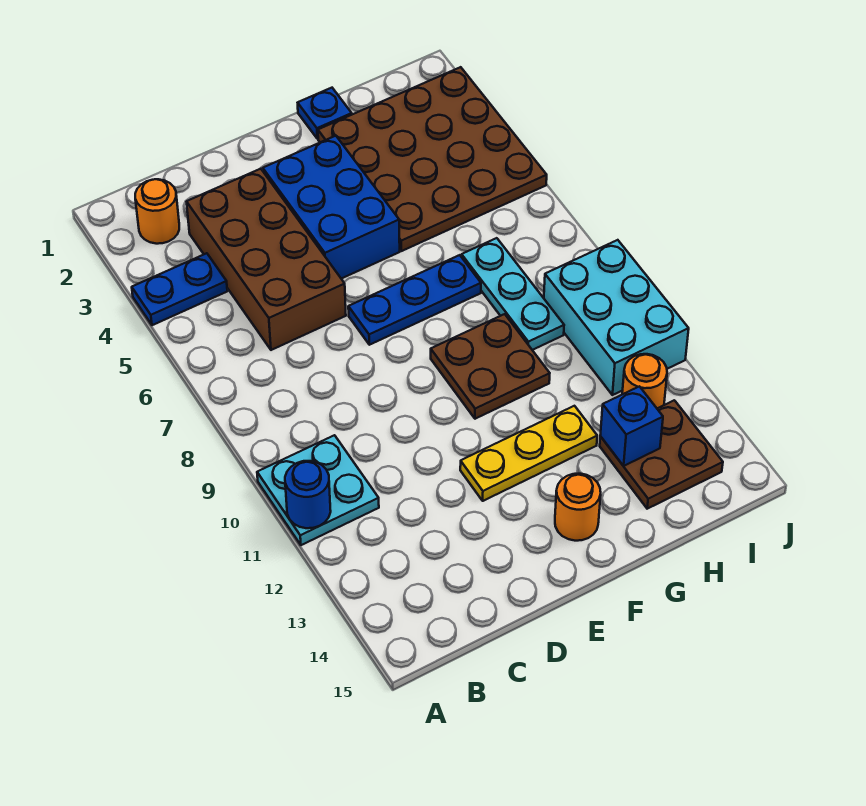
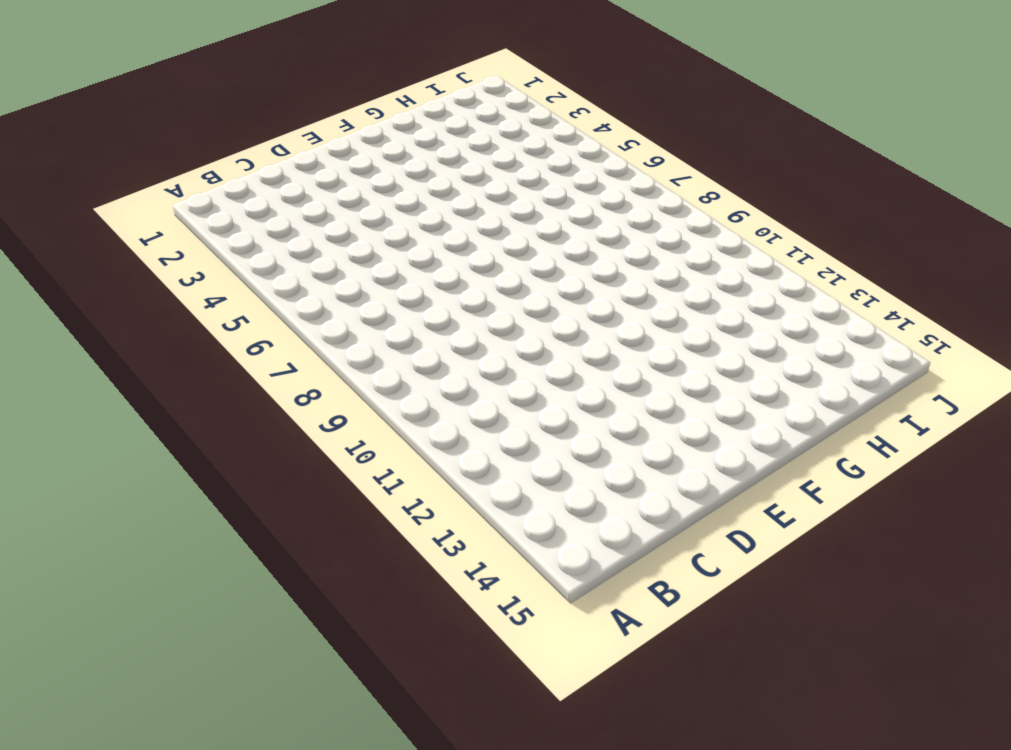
none -> blue 1x2 plate [132,253,227,325]
none -> cyan 2x2 plate [257,435,379,545]
none -> orange 1x1 round brick [135,179,179,244]

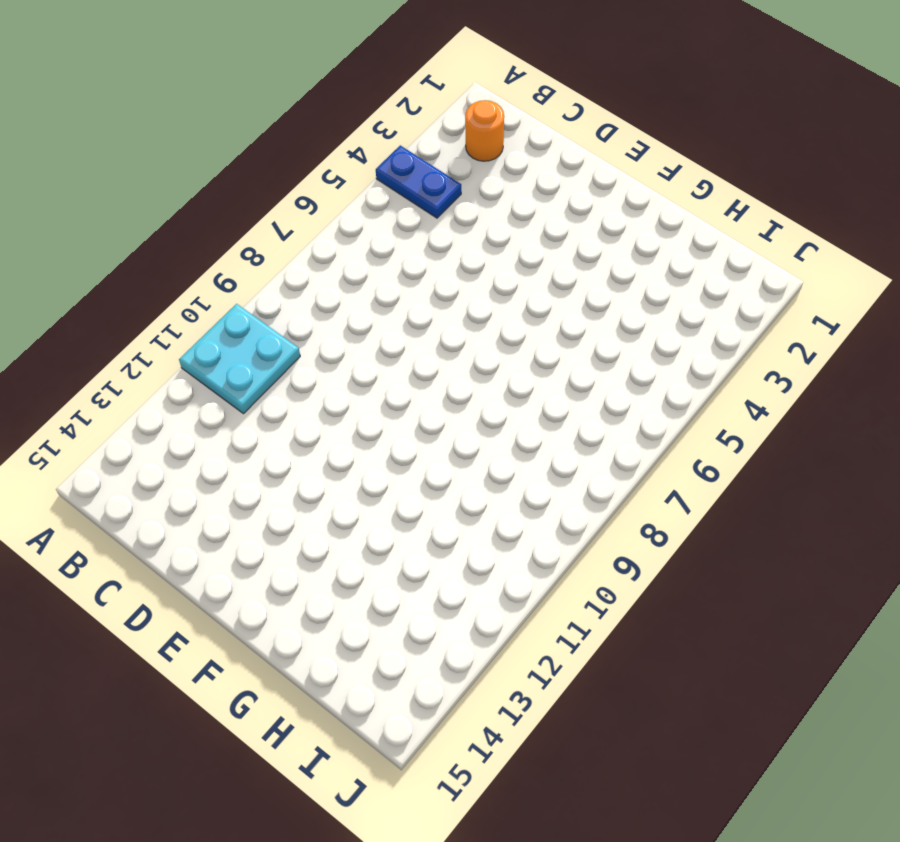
none -> brown 2x4 brick [187,169,346,350]
none -> blue 2x3 brick [263,136,400,279]
none -> blue 1x3 plate [348,255,481,345]

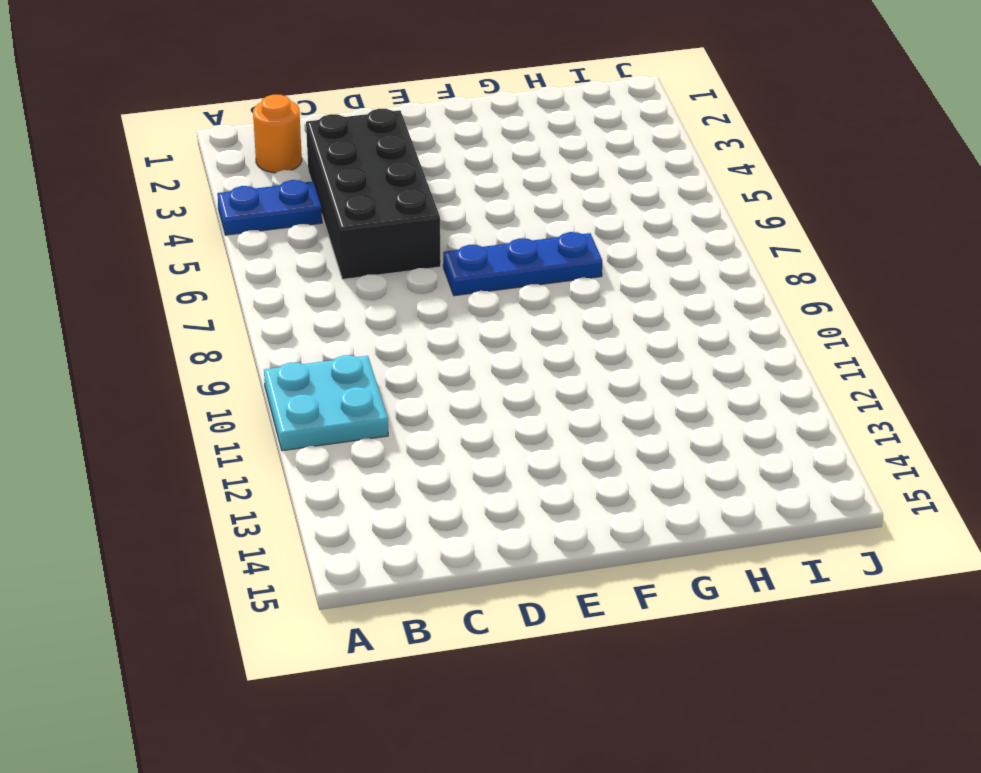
black 2x4 brick [306,109,441,279] -> brown 2x4 brick [187,169,346,350]
none -> blue 2x3 brick [263,136,400,279]
none -> yellow 1x3 plate [460,406,597,501]
none -> brown 2x2 plate [431,314,550,419]

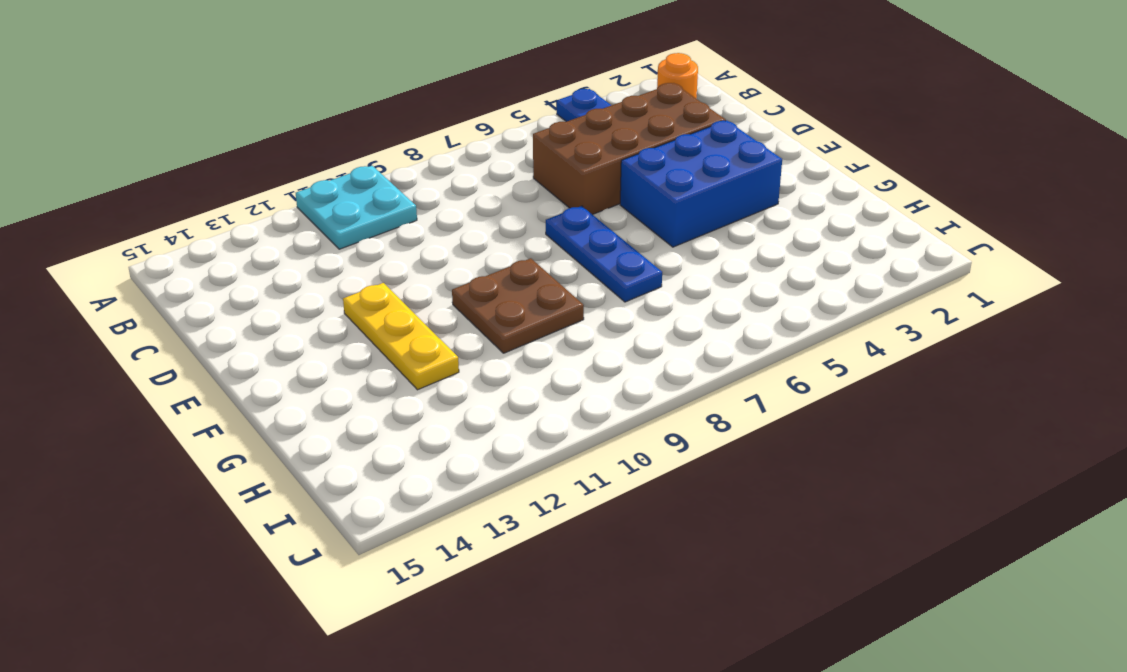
none -> orange 1x1 round brick [555,474,601,541]
none -> blue 1x1 plate [298,88,352,139]
none -> brown 4x4 plate [318,67,547,251]

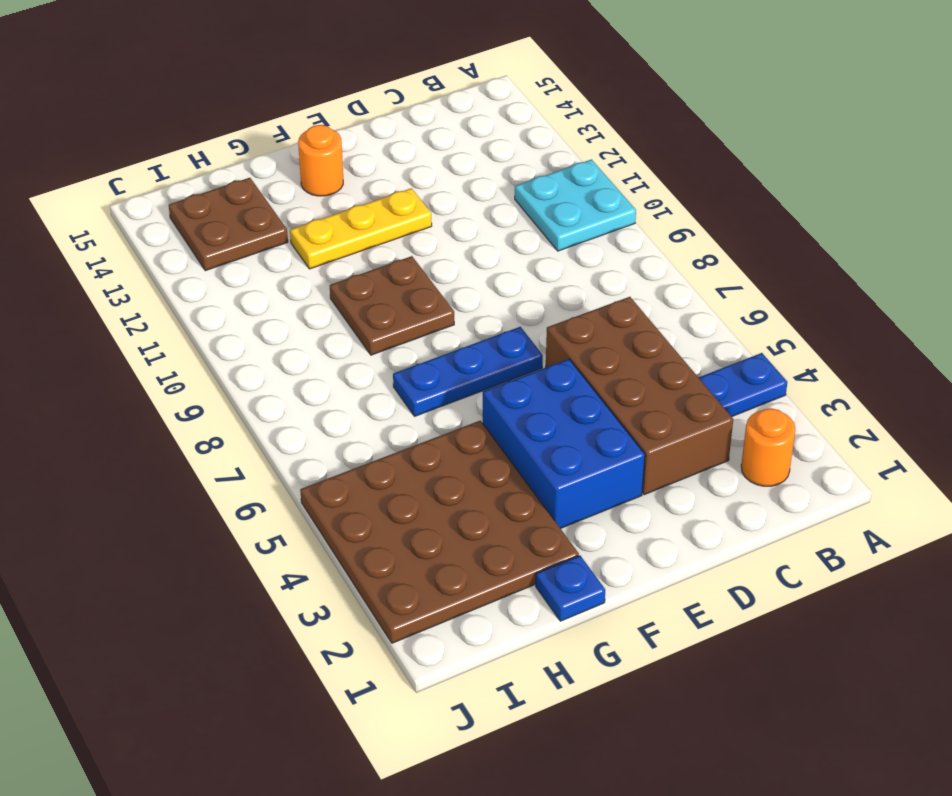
none -> cyan 1x3 plate [462,238,564,350]
none -> cyan 2x3 brick [544,240,689,395]
none -> orange 1x1 round brick [622,354,667,408]

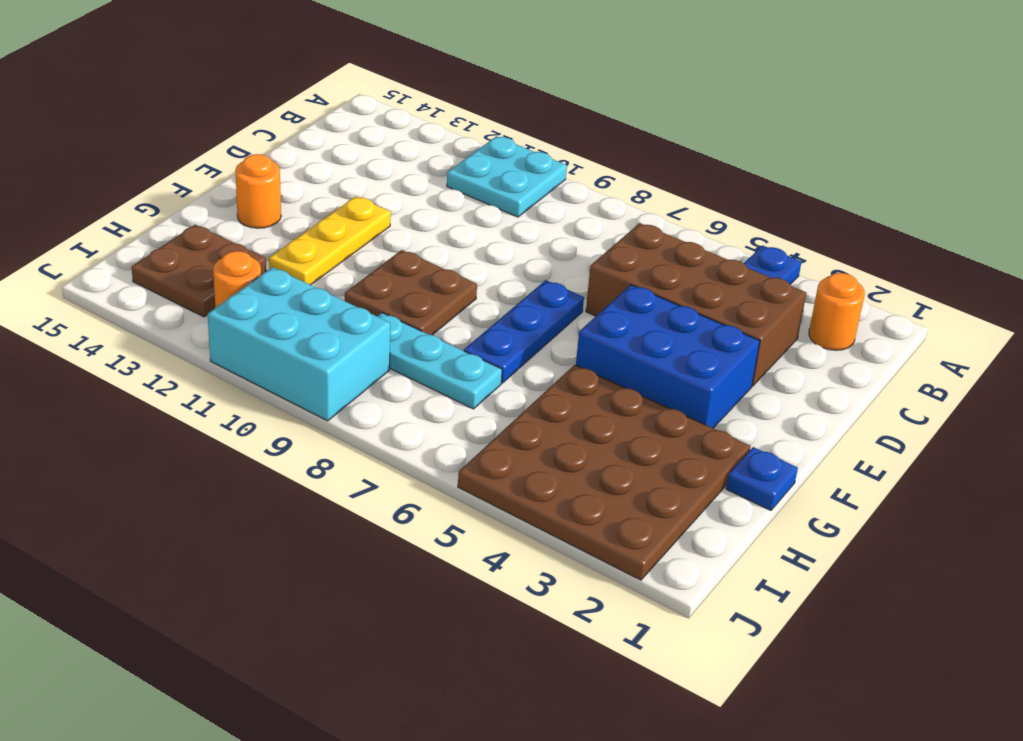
none -> blue 1x1 round brick [285,461,331,528]
none -> blue 1x1 brick [600,386,663,466]

